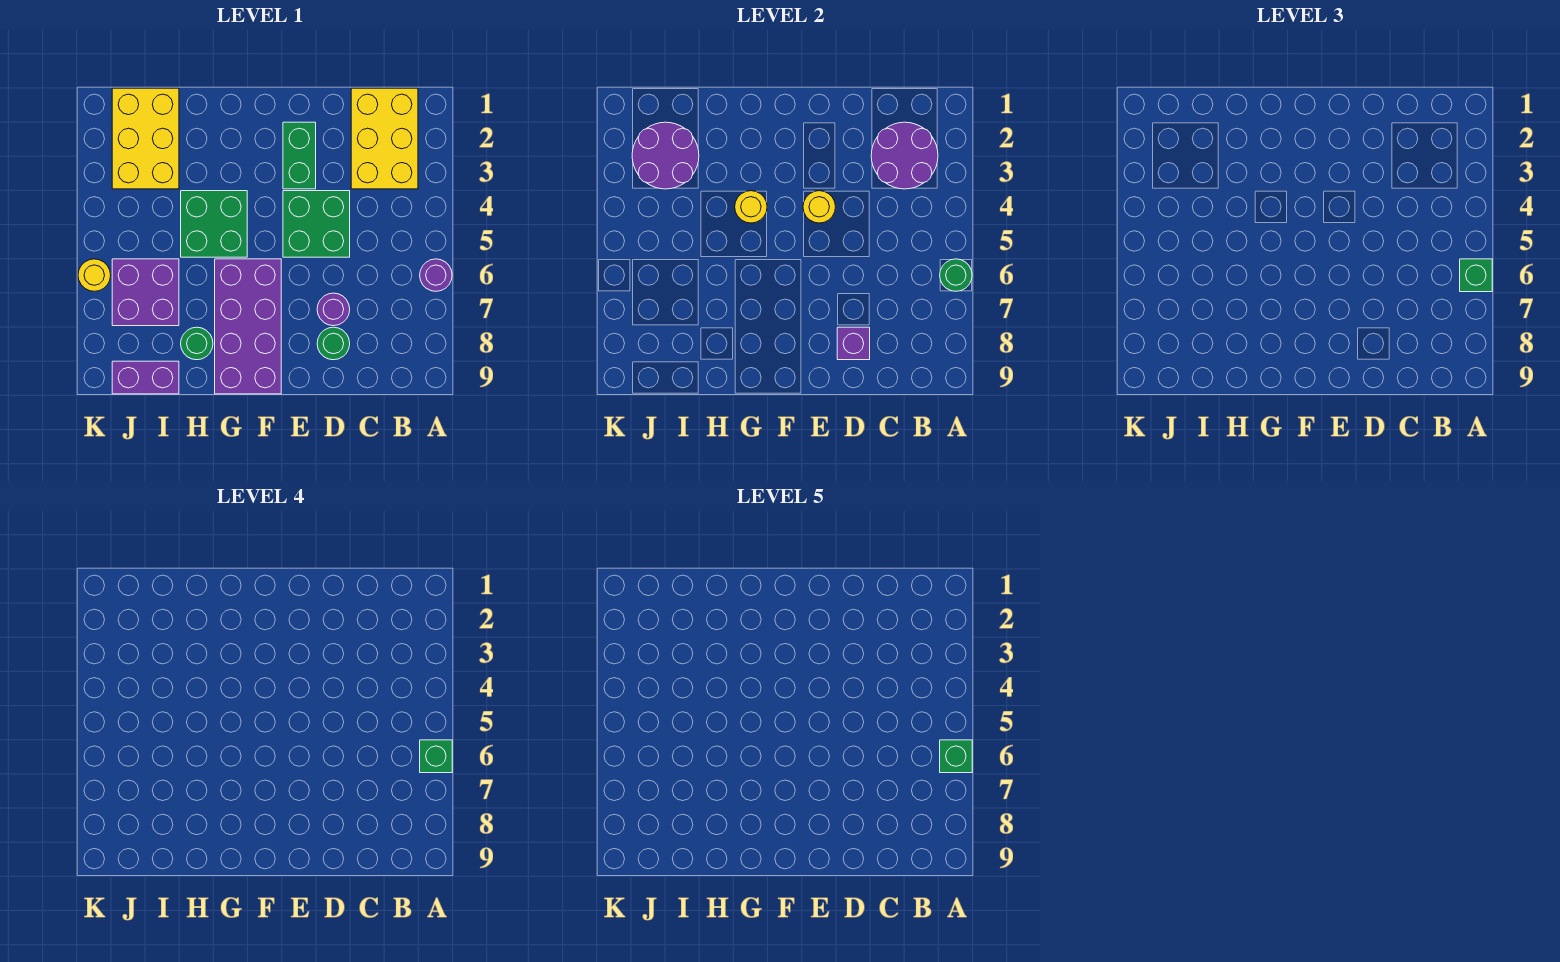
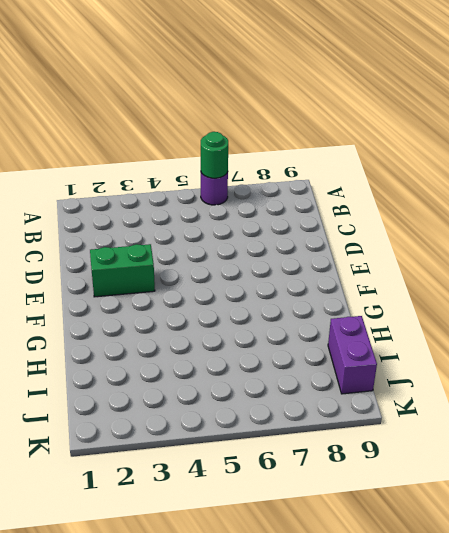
none -> yellow 2x3 brick [351,88,418,189]
none -> green 2x2 brick [283,191,350,257]
none -> purple 1x1 round brick [317,293,350,326]

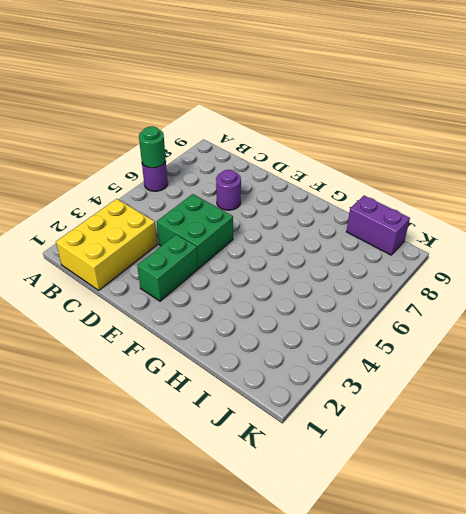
none -> green 1x1 round brick [317,327,350,360]
none -> purple 2x4 brick [215,259,281,394]
none -> green 2x2 brick [181,191,247,257]

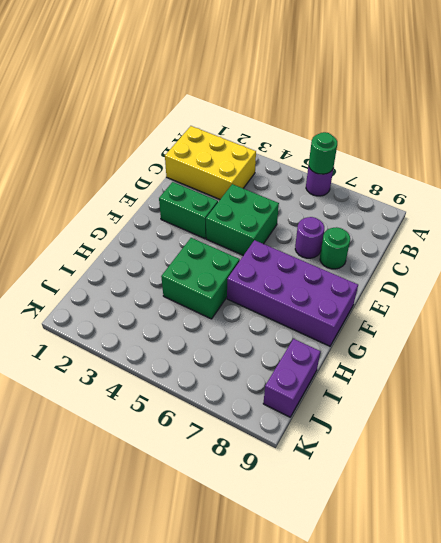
none -> green 1x1 round brick [181,327,213,360]
none -> yellow 2x3 brick [112,88,179,189]
none -> purple 2x2 brick [112,259,179,326]

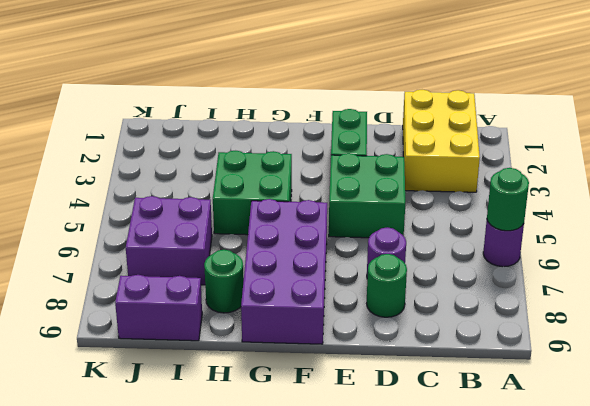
none -> yellow 2x3 brick [112,88,179,189]
none -> yellow 1x1 round brick [78,259,111,291]
none -> purple 2x2 round brick [871,122,938,189]

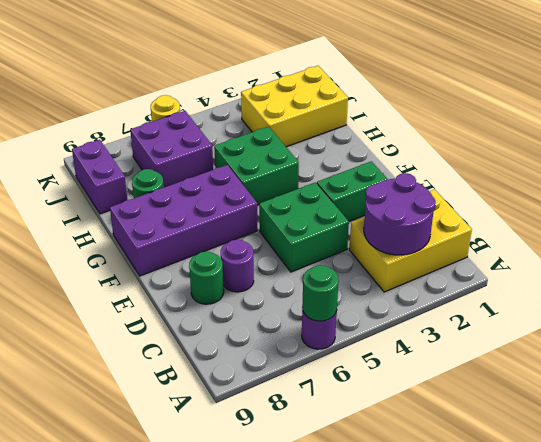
none -> purple 1x1 brick [837,327,870,360]
none -> yellow 1x1 round brick [803,191,835,223]
none -> yellow 1x1 round brick [735,191,767,223]

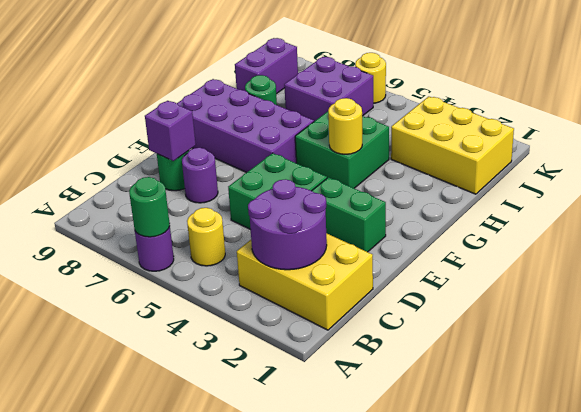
yellow 1x1 round brick [187,208,225,266] -> yellow 1x1 round brick moved to [803,191,835,223]
none -> purple 2x2 round brick [632,122,699,189]
none -> green 1x1 brick [1460,259,1492,292]
none -> green 1x1 brick [420,740,452,773]

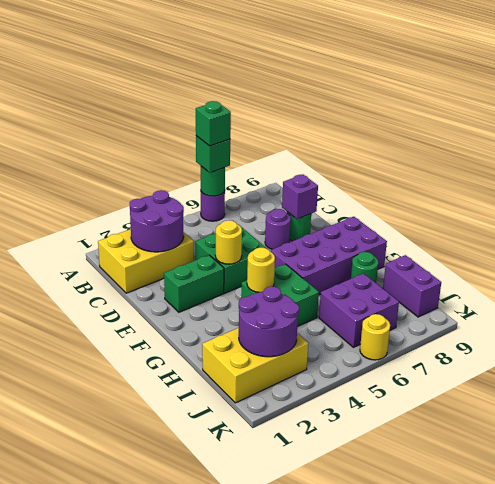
none -> green 1x1 brick [940,740,972,773]

